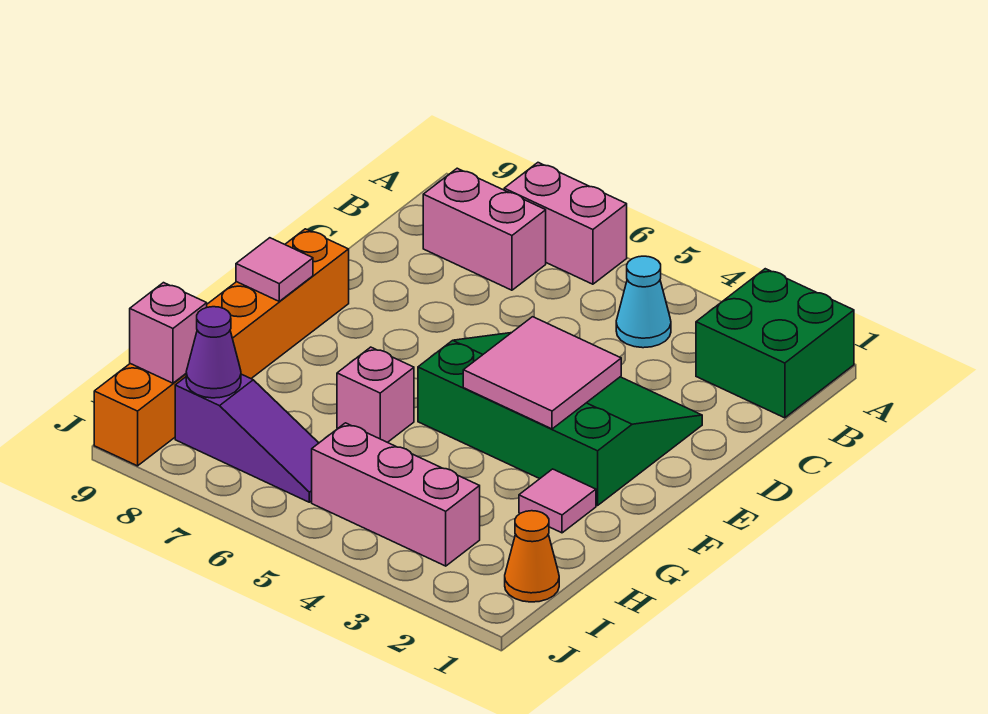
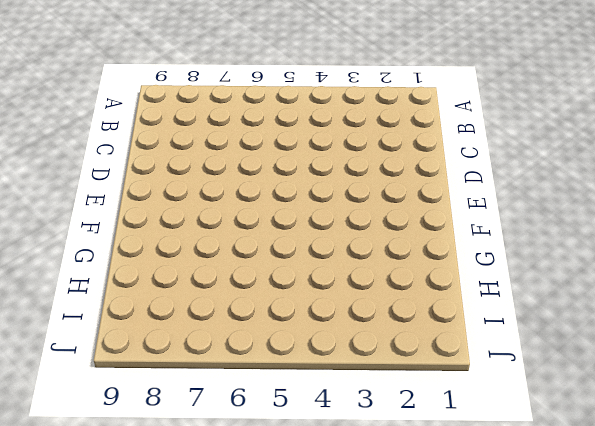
none -> green 2x2 brick [696,269,854,418]
none -> pink 1x2 brick [504,163,627,284]
none -> cyan 1x1 cone [616,256,671,348]

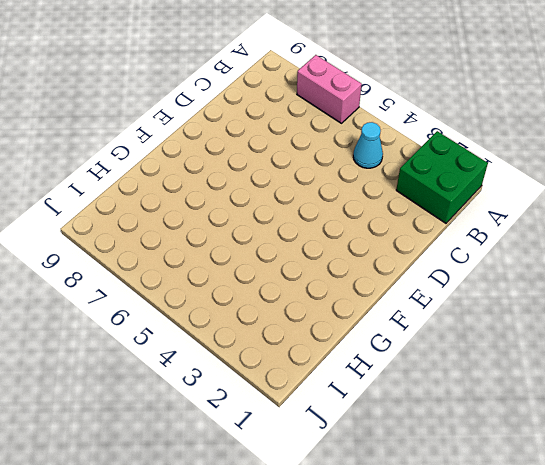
none -> pink 1x2 brick [423,168,546,290]
none -> green 3x4 slope [418,333,702,506]
none -> orange 1x6 brick [94,229,349,466]

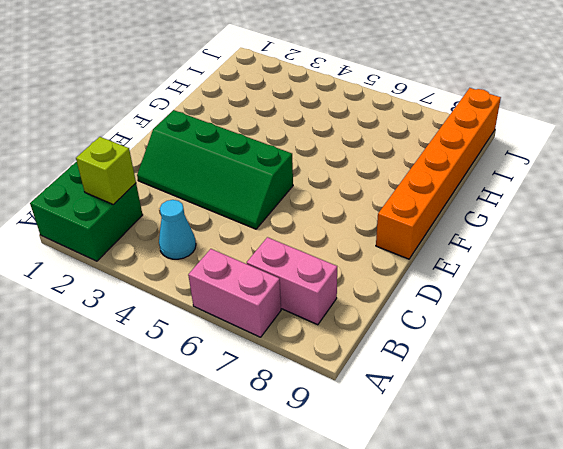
lime 1x1 brick [76,137,136,205] -> none
green 2x4 slope [137,110,293,229] -> green 3x4 slope [418,333,702,506]
none -> pink 1x1 tile [519,469,596,533]
none -> pink 1x1 brick [337,347,414,442]
none -> orange 1x1 cone [505,511,559,602]

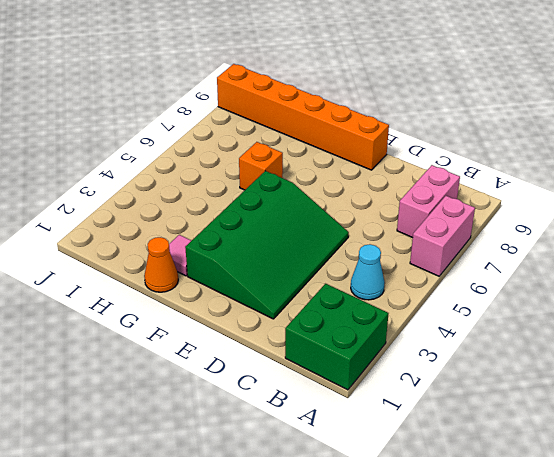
orange 1x1 cone [144,237,178,292] -> orange 1x1 cone moved to [505,511,559,602]
orange 1x1 brick [239,142,283,190] -> pink 1x1 brick [337,347,414,442]
none -> pink 1x3 brick [312,423,480,566]
none -> purple 1x3 slope [175,374,318,502]
none -> pink 2x2 tile [463,317,621,429]

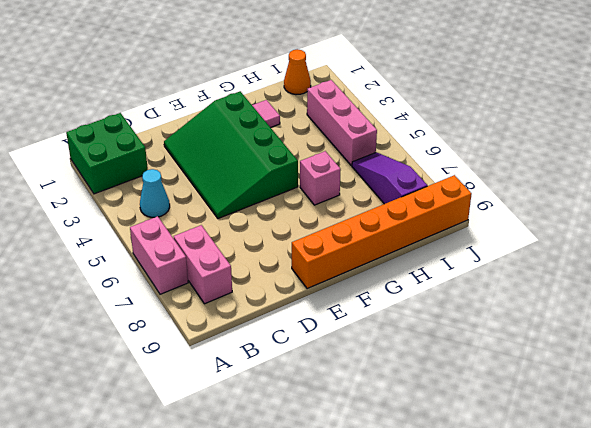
none -> pink 2x2 tile [463,317,621,429]
none -> pink 1x1 tile [236,238,313,301]
none -> purple 1x1 cone [186,307,241,398]

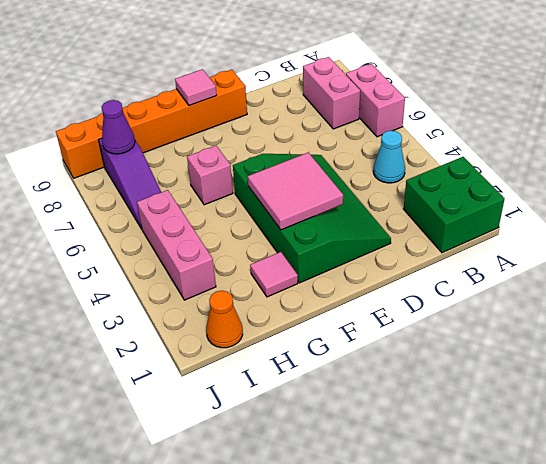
none -> pink 1x1 brick [130,283,207,383]

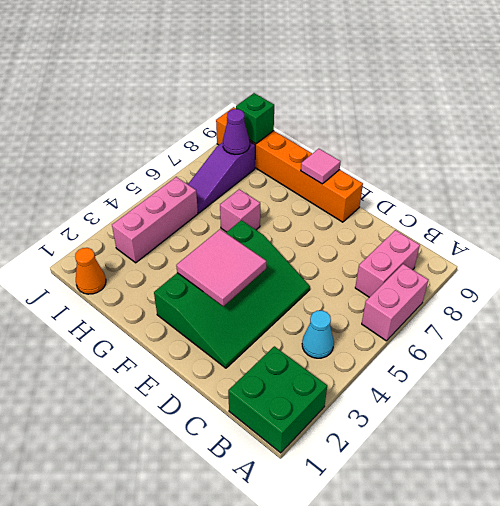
green 1x1 brick [236,93,274,144] -> pink 1x1 brick [130,283,207,383]
none -> pink 1x1 tile [519,469,596,533]

